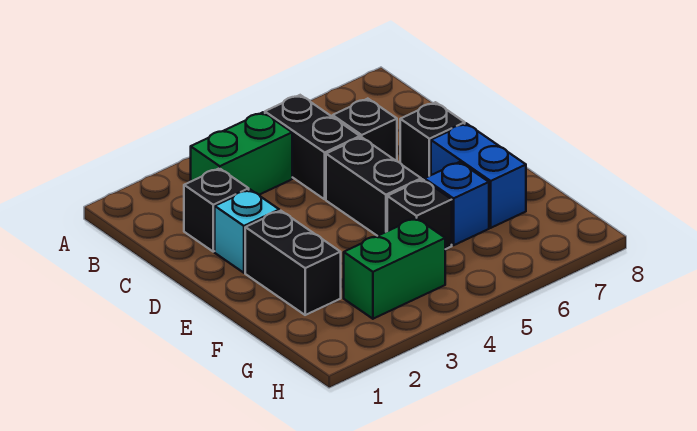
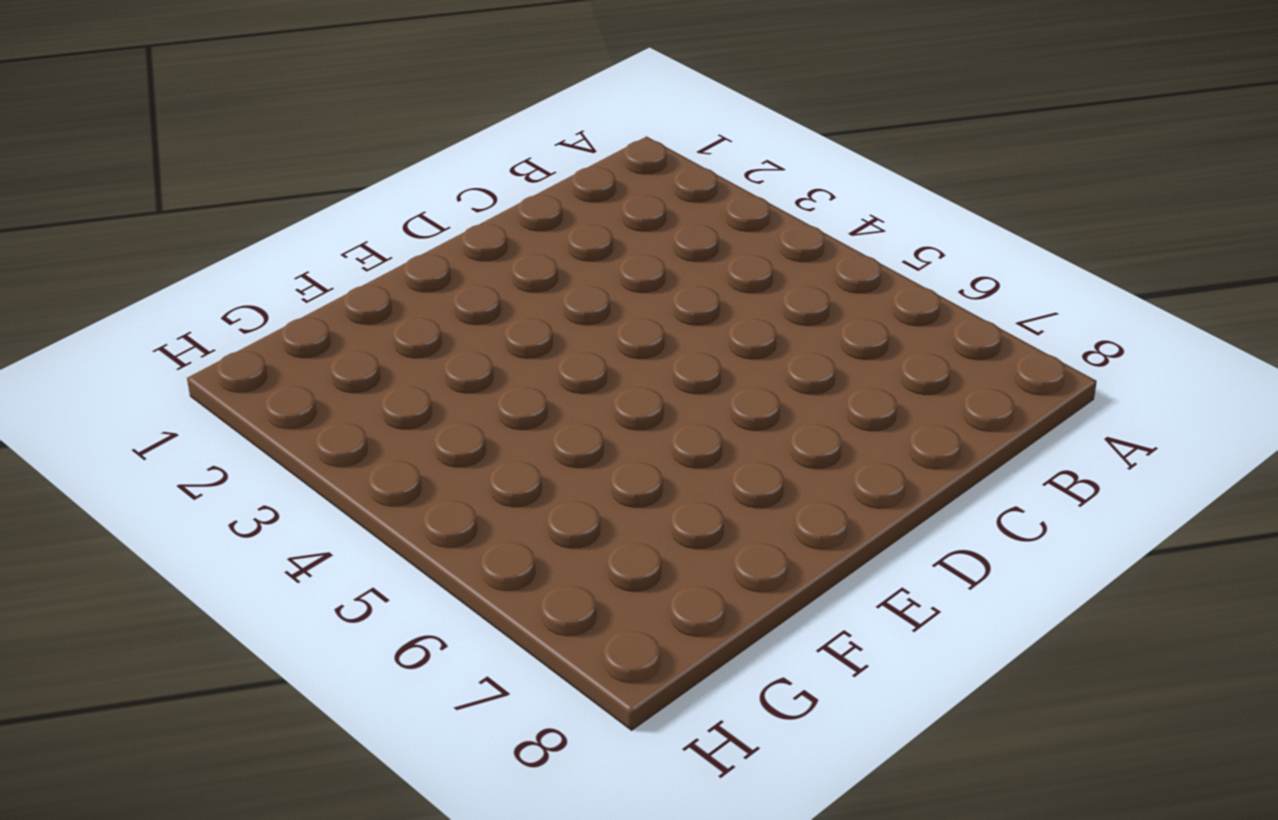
none -> green 1x2 brick [191,112,292,195]
none -> black 1x2 brick [265,95,360,199]
none -> black 1x1 brick [184,168,249,252]

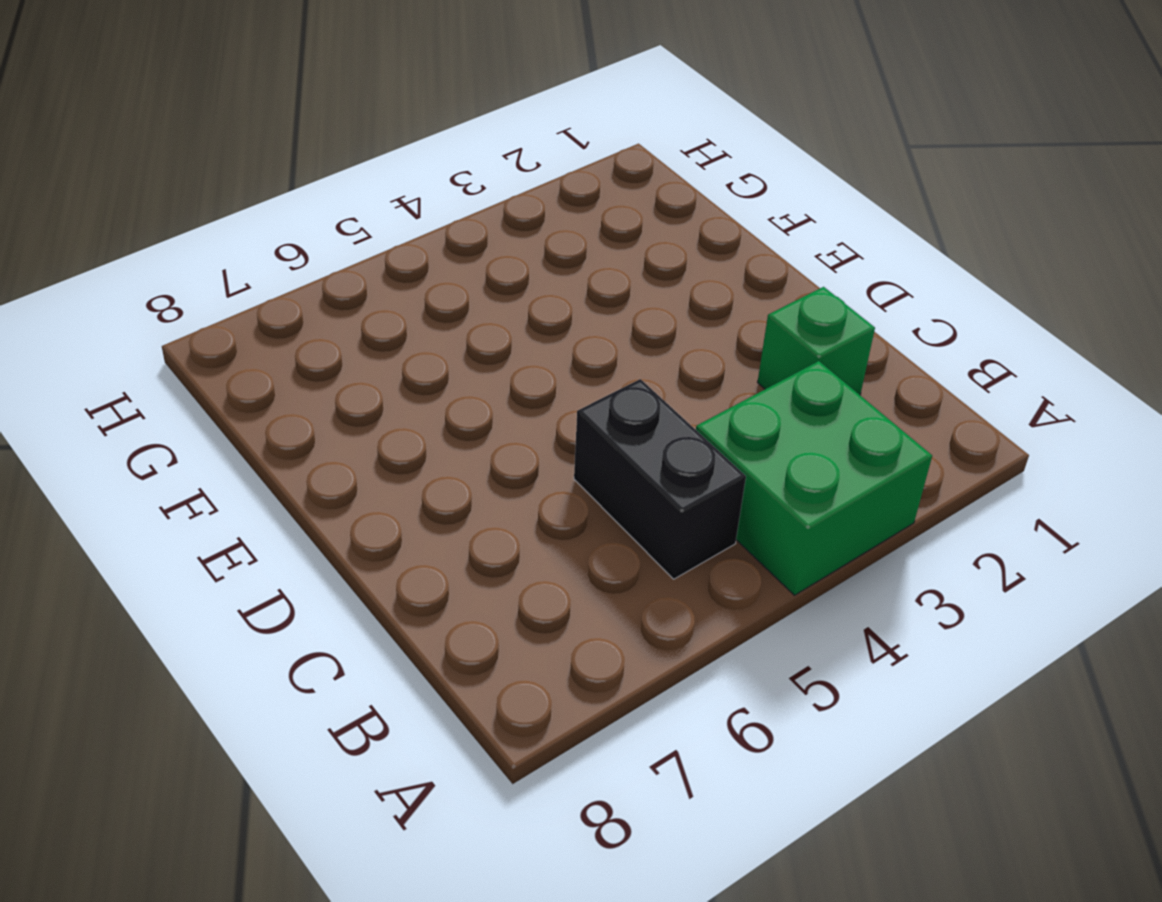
green 2x2 brick [696,361,932,595] -> green 1x2 brick [191,112,292,195]
green 1x1 brick [757,287,875,395] -> black 1x1 brick [184,168,249,252]
none -> black 1x1 brick [333,99,397,161]
none -> cyan 1x1 brick [215,190,279,273]
none -> black 1x2 brick [326,137,421,236]

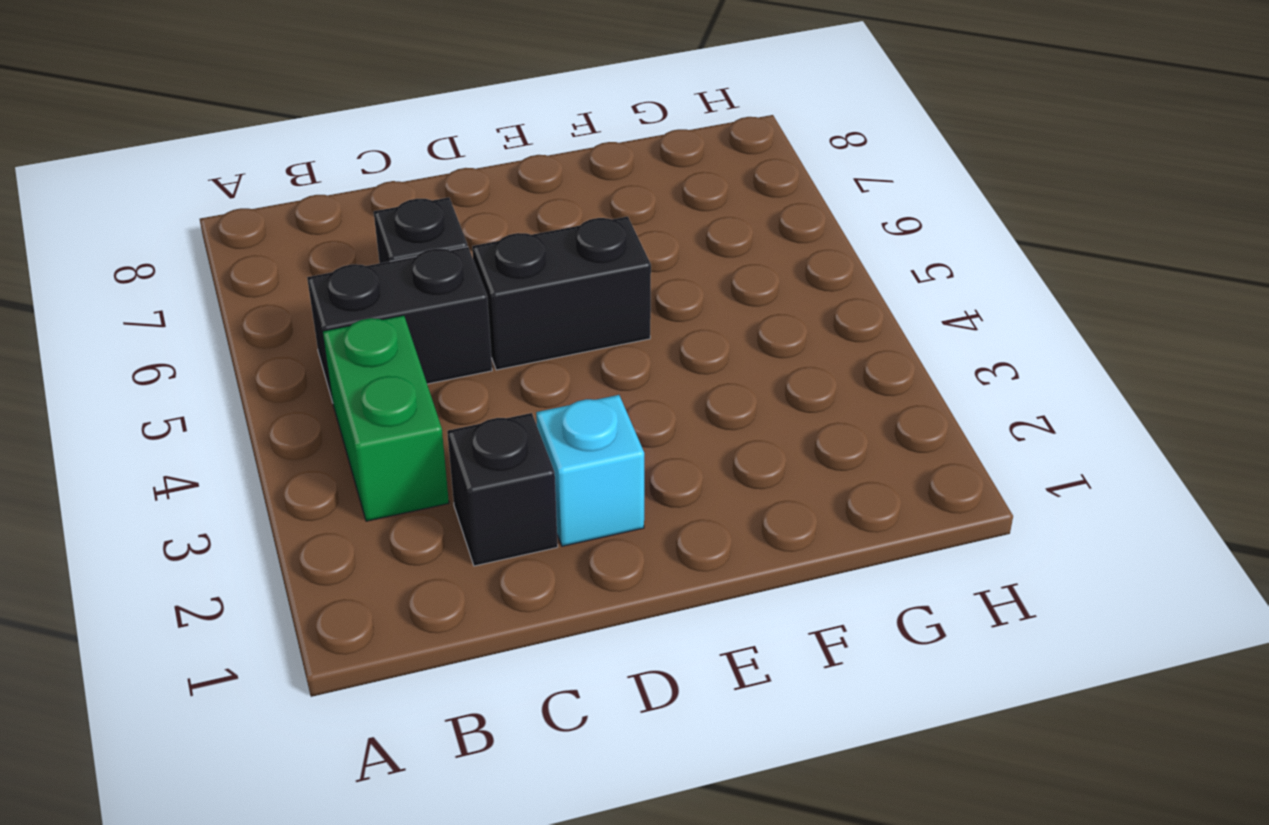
none -> black 1x1 brick [400,102,465,180]
none -> black 1x2 brick [245,211,341,315]
none -> blue 1x2 brick [431,123,526,228]

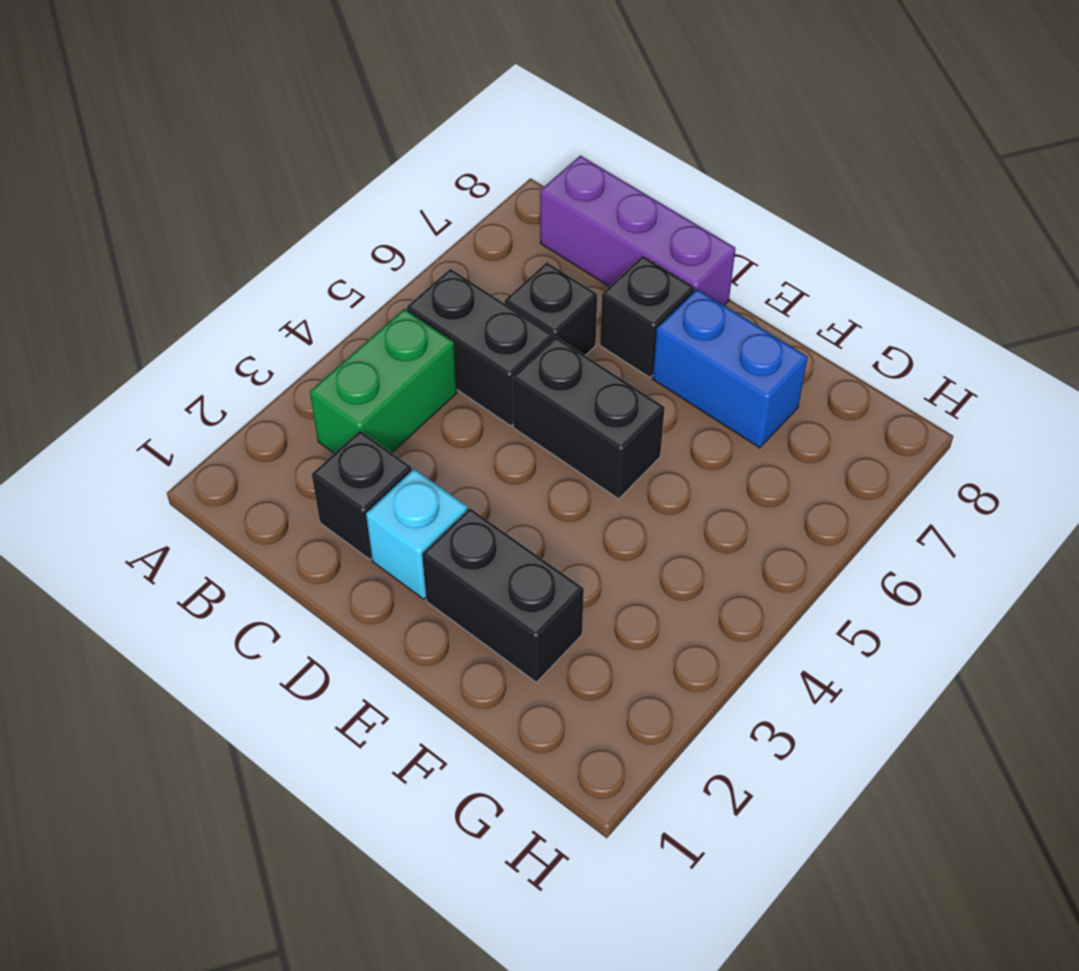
purple 1x3 brick [540,155,736,305] -> none
none -> black 1x1 brick [387,179,452,249]
none -> blue 1x1 brick [424,162,489,245]
none -> green 1x2 brick [344,218,445,319]

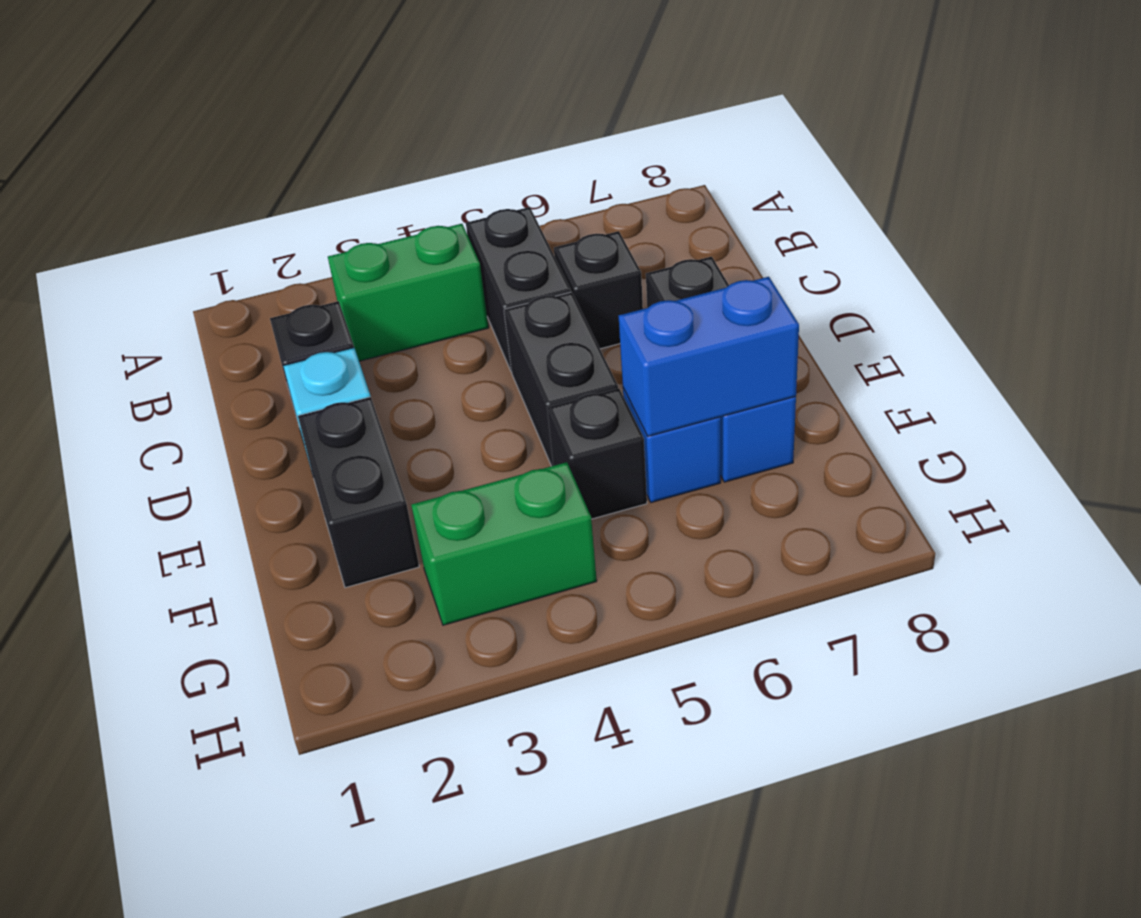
blue 1x2 brick [619,277,799,436] -> none

